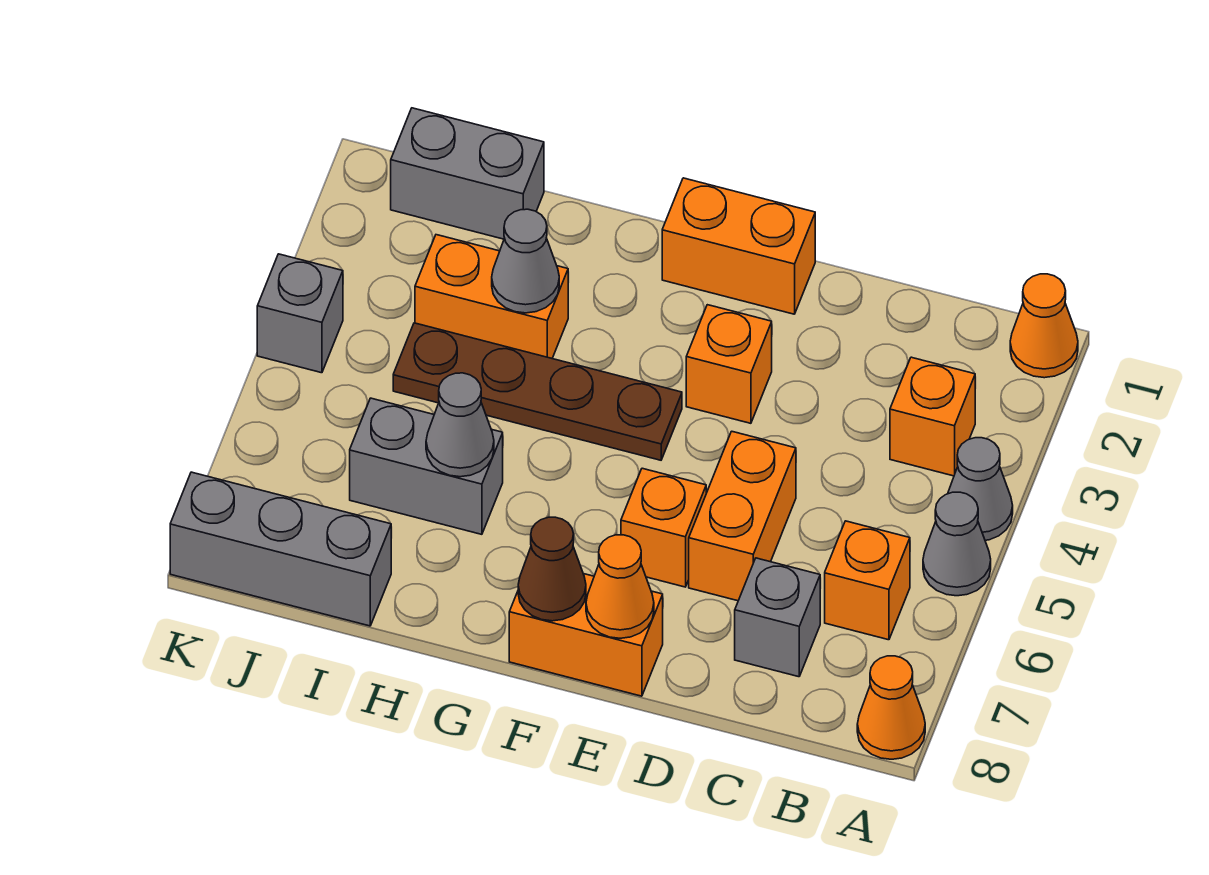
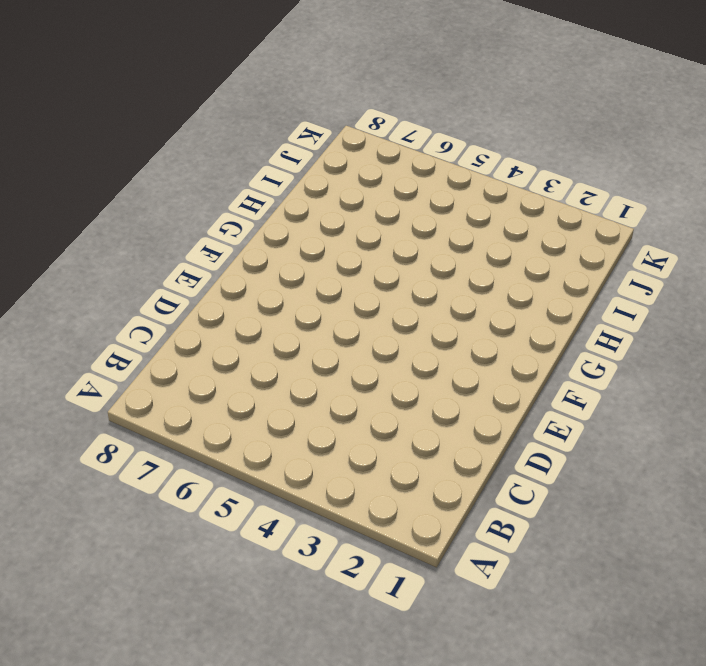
none -> orange 1x1 cone [1010,274,1078,378]
none -> grey 1x1 cone [948,438,1013,540]
none -> grey 1x1 cone [923,492,991,596]

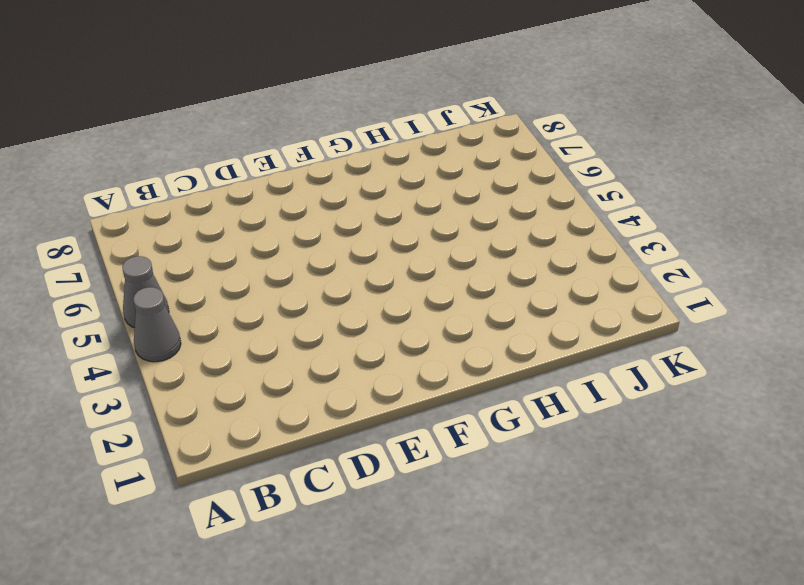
none -> orange 1x1 cone [1010,274,1078,378]
none -> orange 1x1 cone [857,656,925,759]
none -> orange 1x1 brick [890,357,975,476]

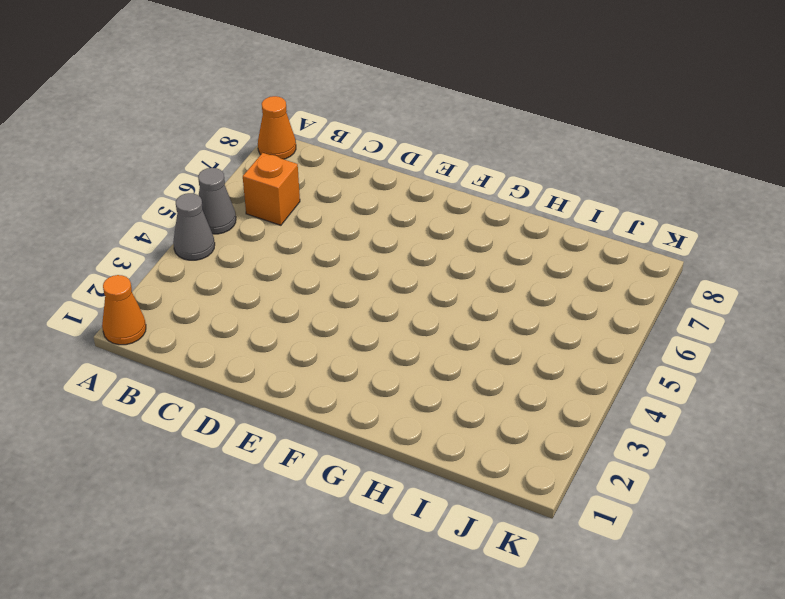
none -> orange 1x1 brick [890,357,975,476]
none -> grey 1x1 brick [735,558,820,677]
none -> orange 1x2 brick [689,431,796,601]

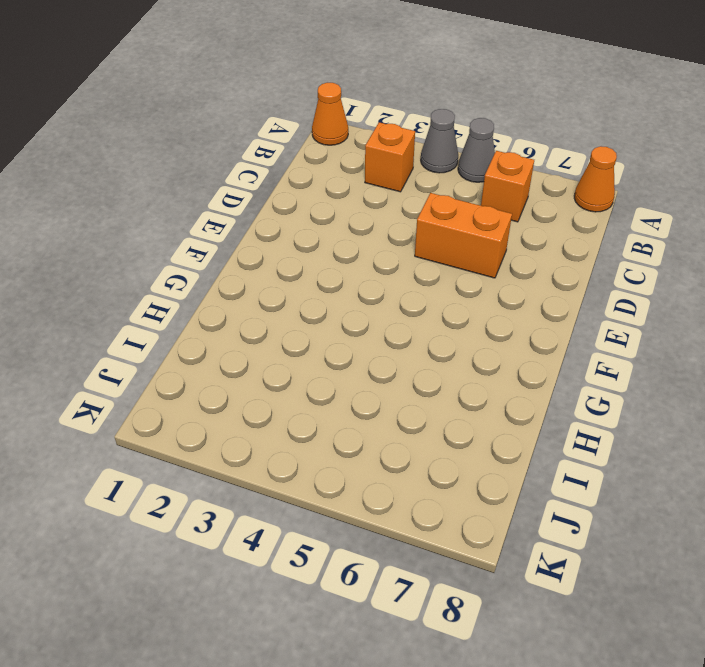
none -> grey 1x1 brick [735,558,820,677]
none -> orange 1x2 brick [662,178,815,314]
none -> orange 1x1 brick [686,305,772,423]

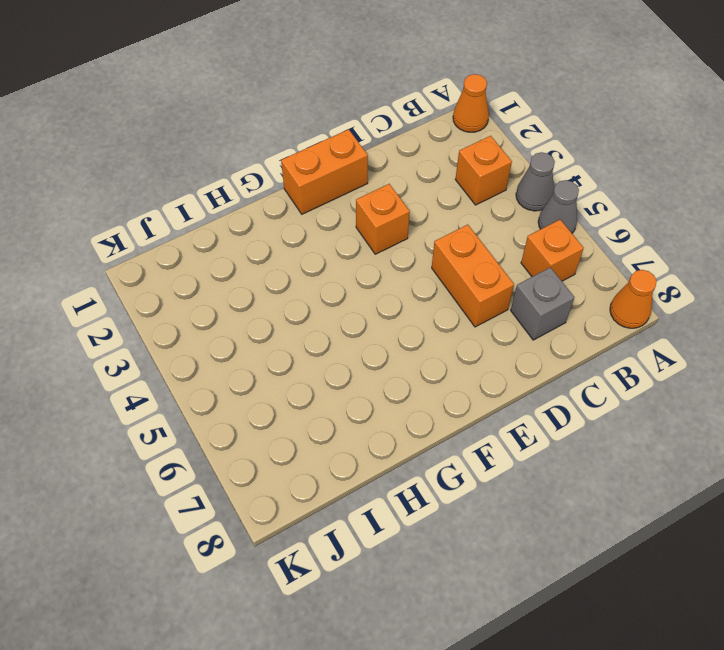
none -> orange 1x1 brick [621,468,706,587]
none -> orange 1x2 brick [509,574,663,696]
none -> brown 1x4 plate [393,323,682,460]

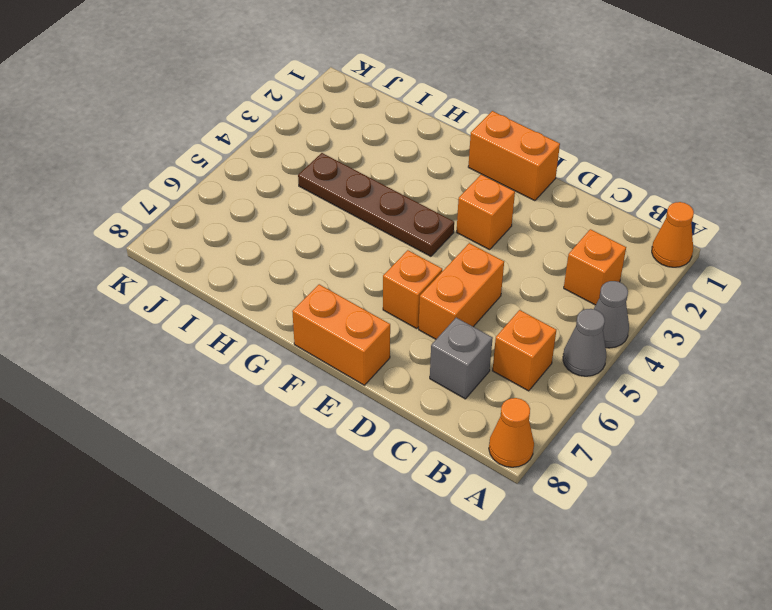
none -> orange 1x2 brick [415,235,568,358]
none -> grey 1x2 brick [350,398,503,534]
none -> grey 1x2 brick [391,108,544,239]

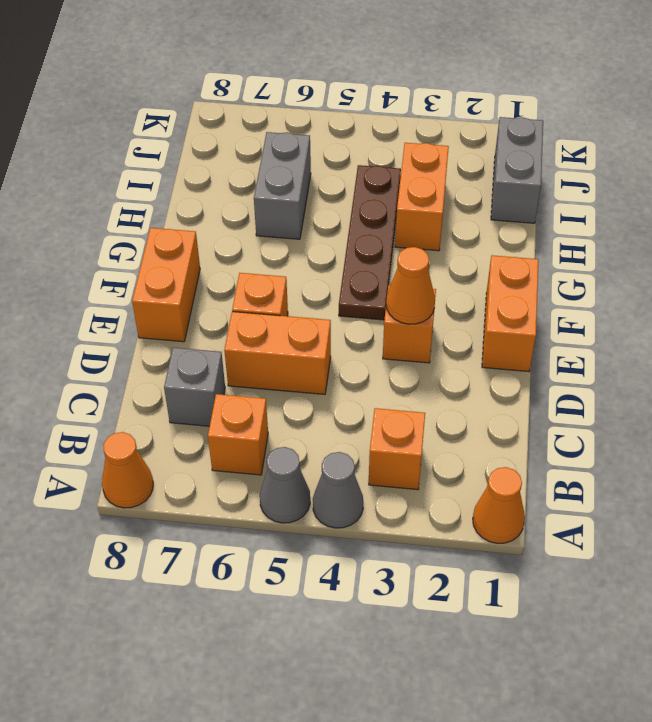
orange 1x1 cone [386,247,435,324] -> orange 1x1 cone moved to [586,535,654,638]
none -> grey 1x3 brick [170,472,391,626]
none -> grey 1x1 brick [257,254,343,373]
none -> brown 1x1 cone [518,517,586,621]

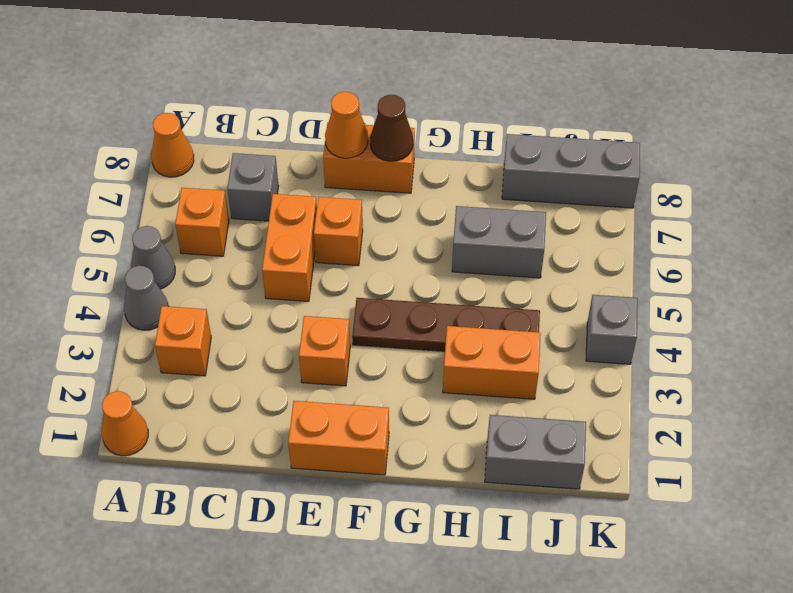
none -> grey 1x1 cone [492,209,559,313]
none -> grey 1x1 cone [426,373,494,477]

